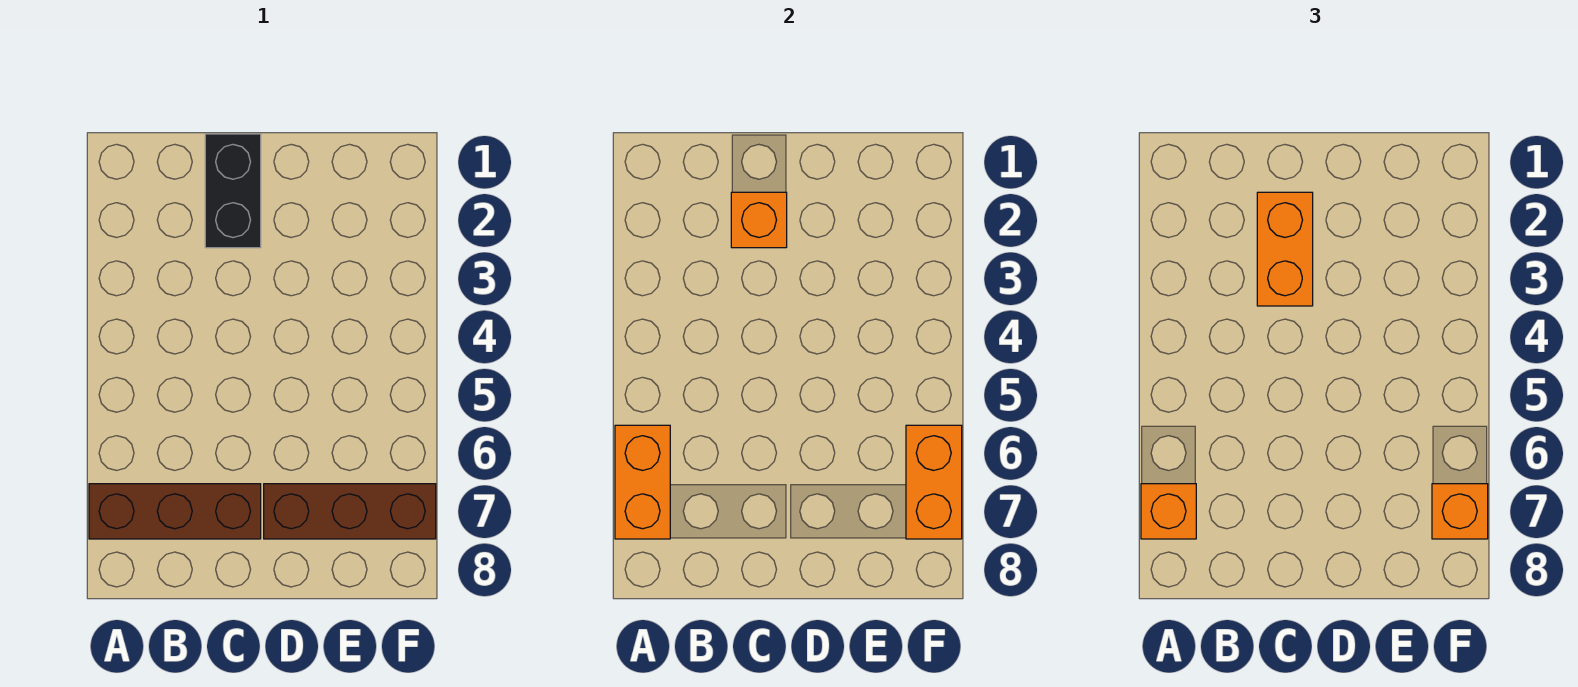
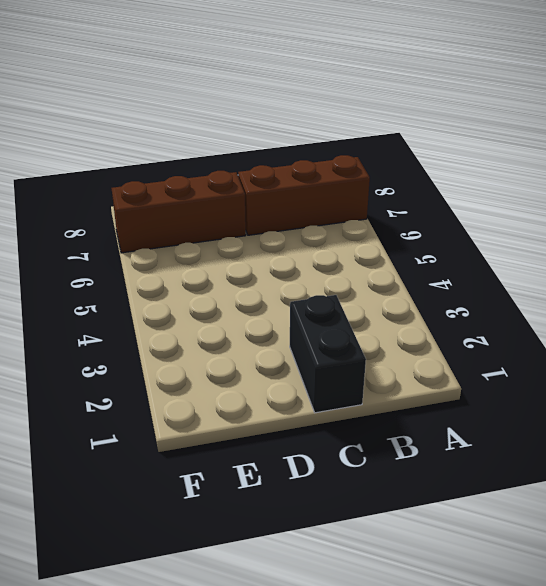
none -> orange 1x2 brick [615,425,670,539]
none -> orange 1x1 brick [731,192,787,248]

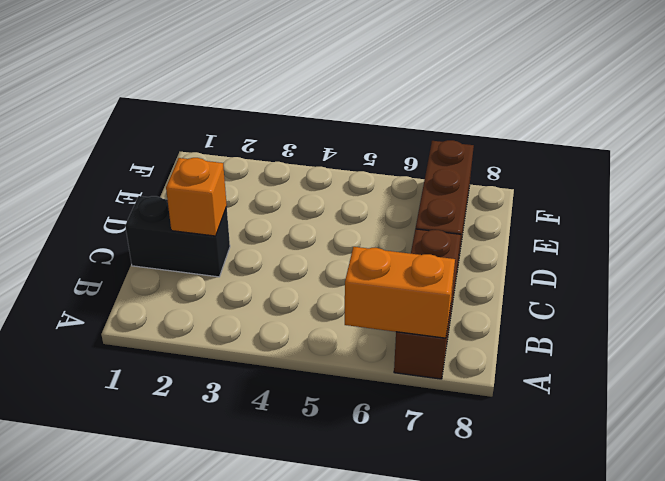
none -> orange 1x2 brick [906,425,962,539]
none -> orange 1x1 brick [1141,484,1196,539]

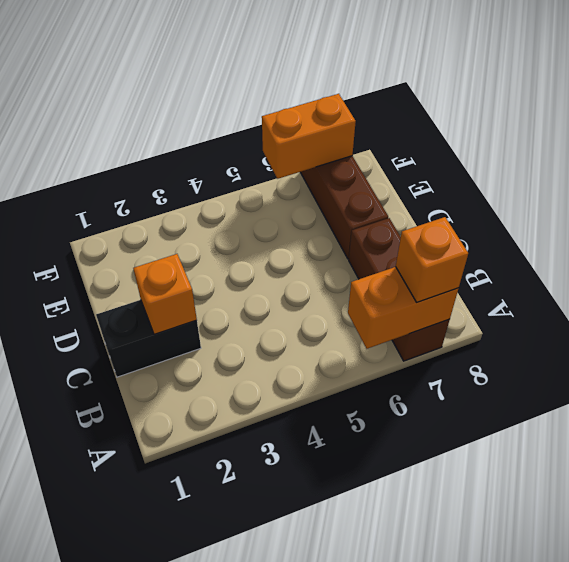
none -> orange 1x2 brick [1257,192,1313,306]
none -> orange 1x1 brick [1432,484,1488,539]

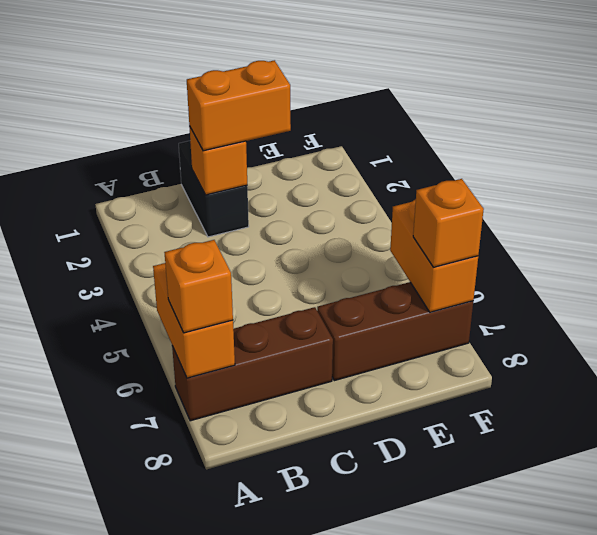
orange 1x2 brick [187,60,291,151] -> orange 1x2 brick turned to [1257,192,1313,306]

